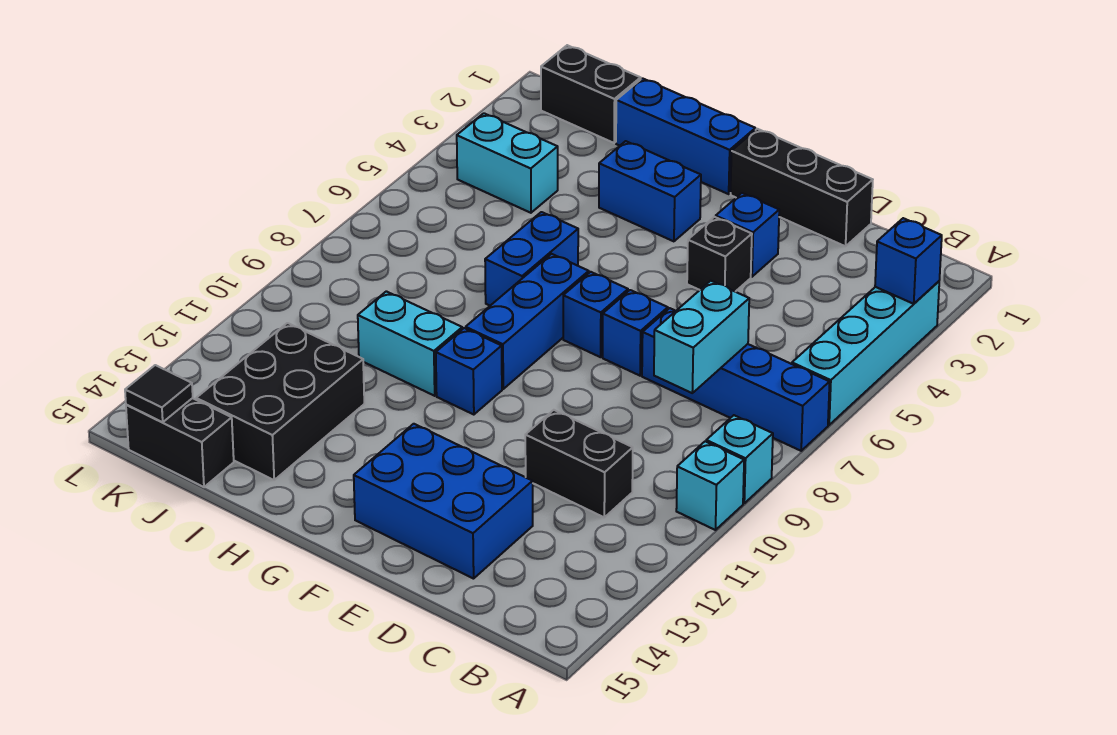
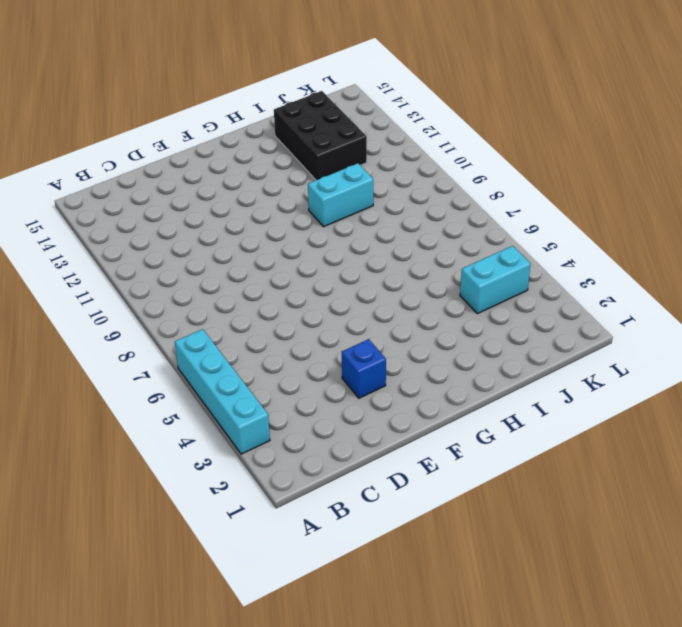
none -> blue 1x4 brick [642,308,830,451]
none -> cyan 1x1 brick [706,415,773,503]
none -> cyan 1x1 brick [676,441,744,530]

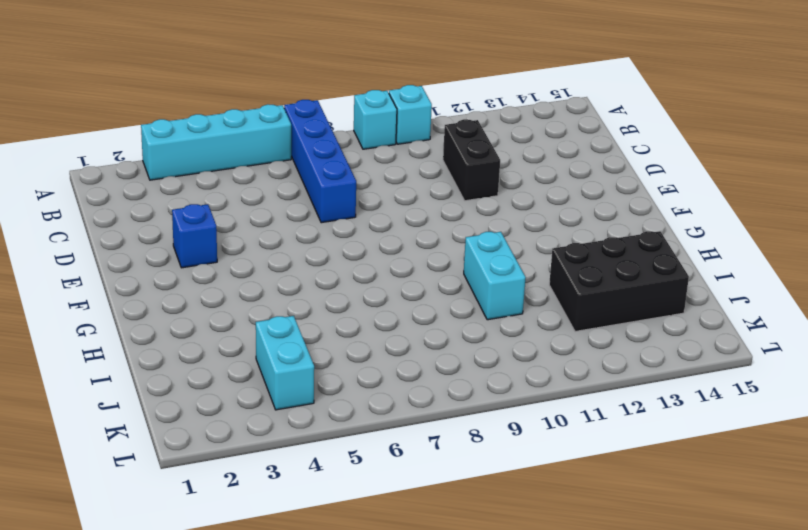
none -> black 1x3 brick [731,129,873,246]
none -> blue 2x3 brick [354,424,533,579]
none -> black 1x1 brick [687,217,752,292]

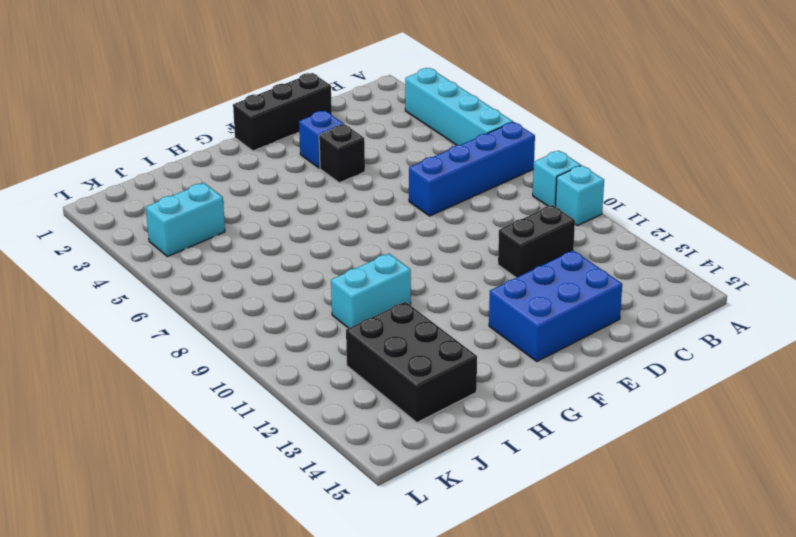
none -> blue 1x1 brick [603,290,668,376]
none -> blue 1x1 brick [563,272,628,357]
none -> blue 1x3 brick [616,78,755,194]

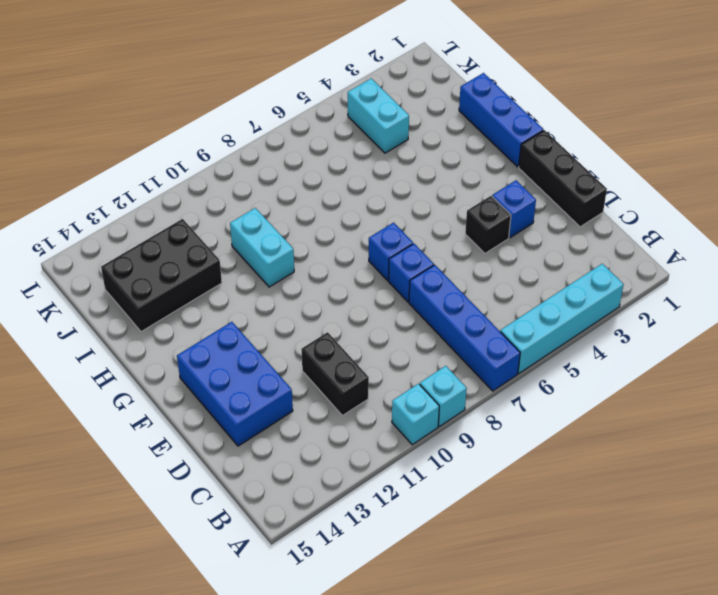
none -> blue 1x2 brick [599,141,701,241]
none -> blue 1x3 brick [466,254,589,389]
none -> blue 1x1 brick [436,328,502,415]

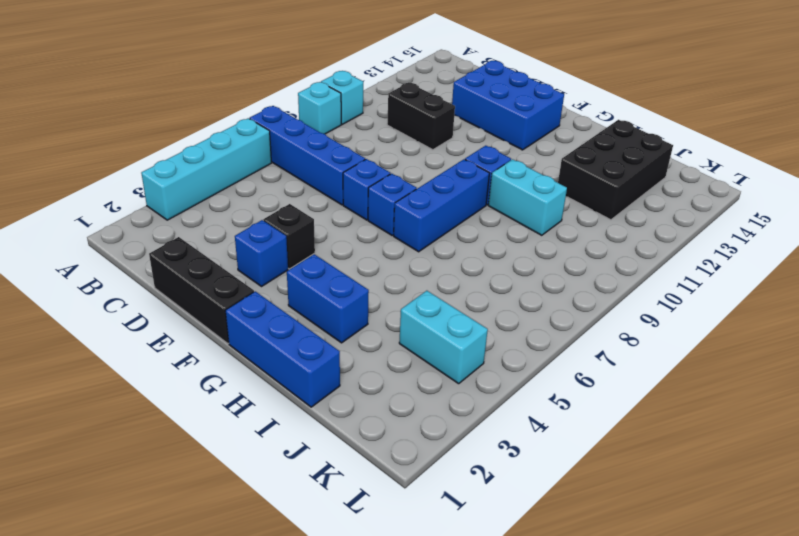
none -> blue 1x2 brick [485,212,578,306]
none -> black 1x2 brick [541,45,641,143]
none -> black 1x2 brick [126,398,234,487]

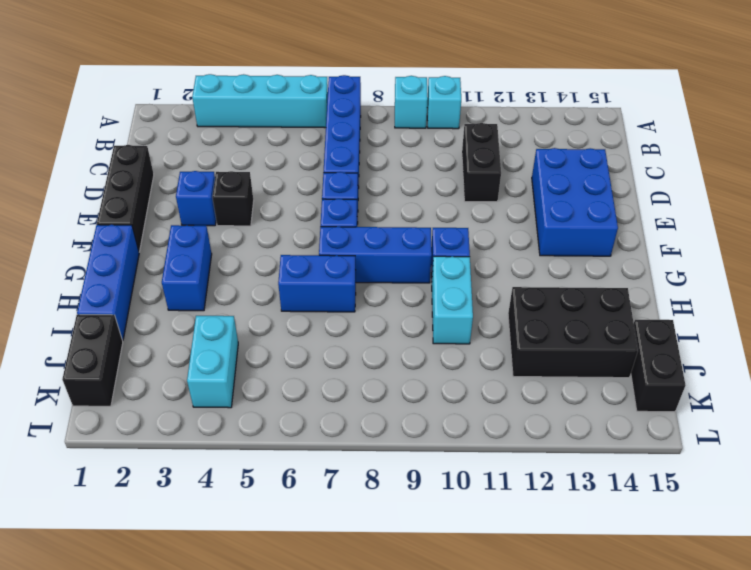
none -> blue 1x1 brick [875,218,942,304]
none -> cyan 1x2 brick [654,281,749,393]
none -> black 1x1 tile [125,365,193,422]

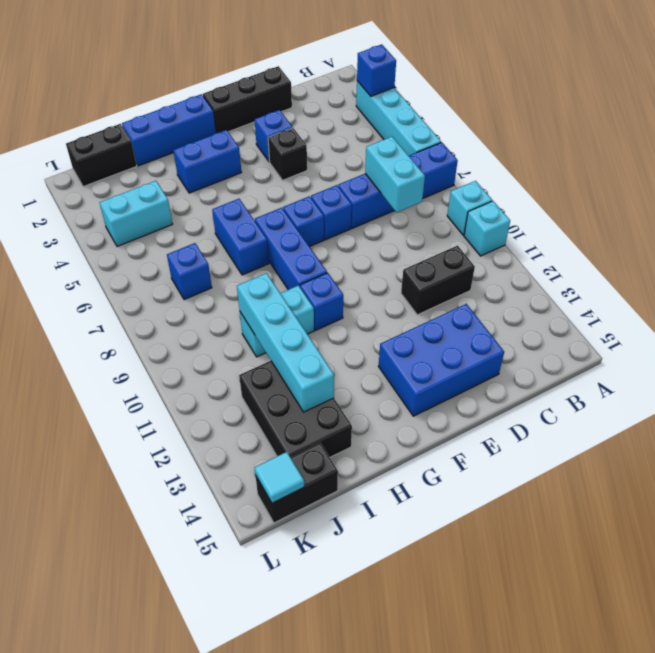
cyan 1x4 brick [237,273,334,412] -> none
blue 1x1 brick [167,243,212,300] -> none
cyan 1x1 tile [255,452,304,503] -> black 1x1 tile [125,365,193,422]

